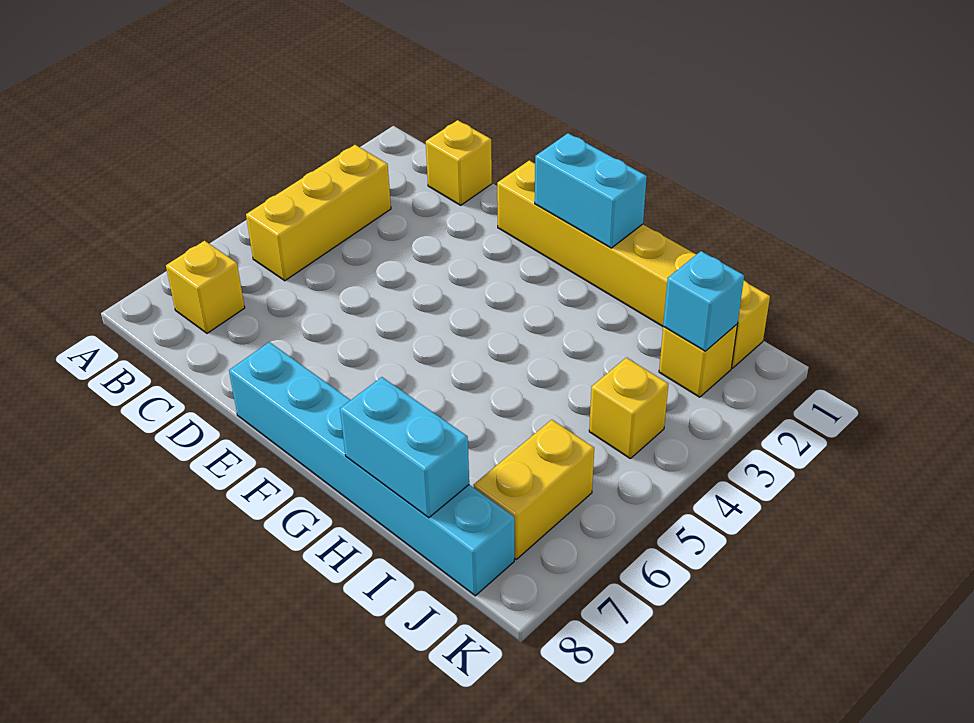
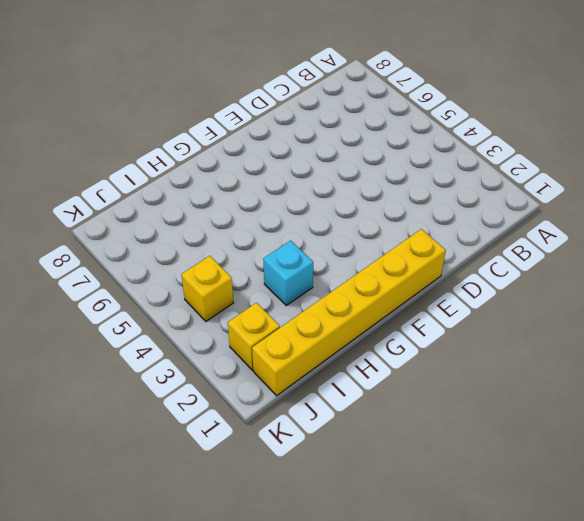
cyan 1x1 brick [263,241,313,306] -> cyan 1x1 brick moved to [663,251,744,351]
none -> yellow 1x3 brick [246,145,391,281]
none -> yellow 1x1 brick [166,241,245,333]

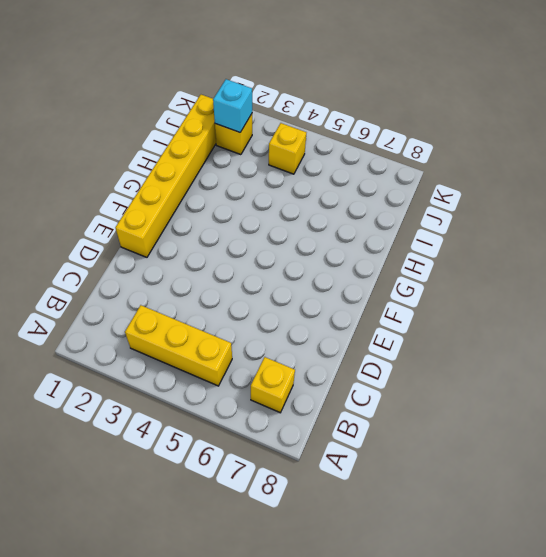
none -> yellow 1x1 brick [426,120,492,205]
none -> cyan 1x6 brick [229,342,514,596]

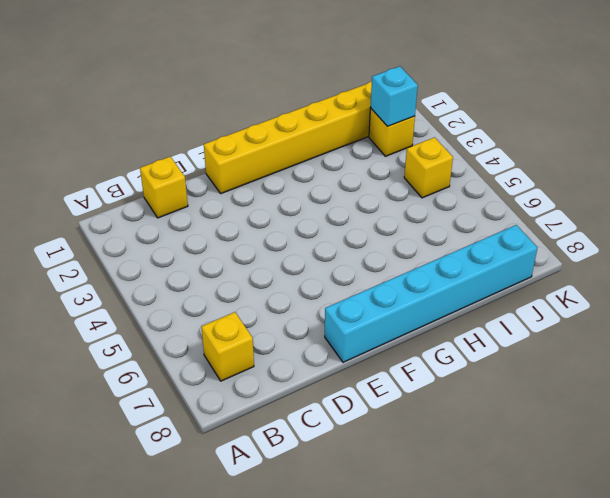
none -> yellow 1x3 brick [246,145,391,281]
none -> yellow 1x2 brick [473,420,594,559]

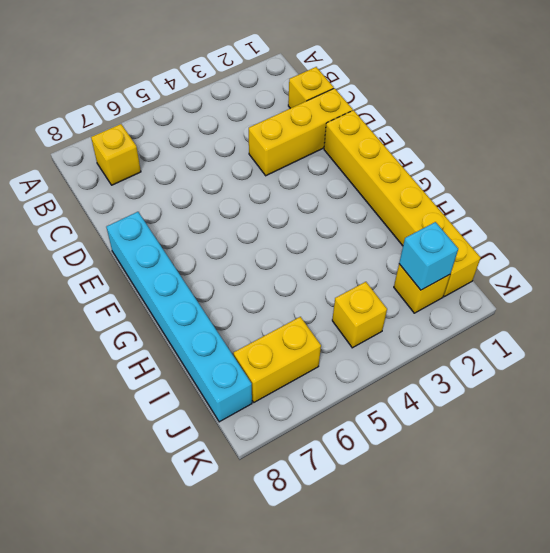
yellow 1x3 brick [249,88,353,176] -> yellow 1x3 brick moved to [246,145,391,281]
none -> cyan 1x2 brick [535,133,647,248]
none -> cyan 1x2 brick [340,377,469,518]

